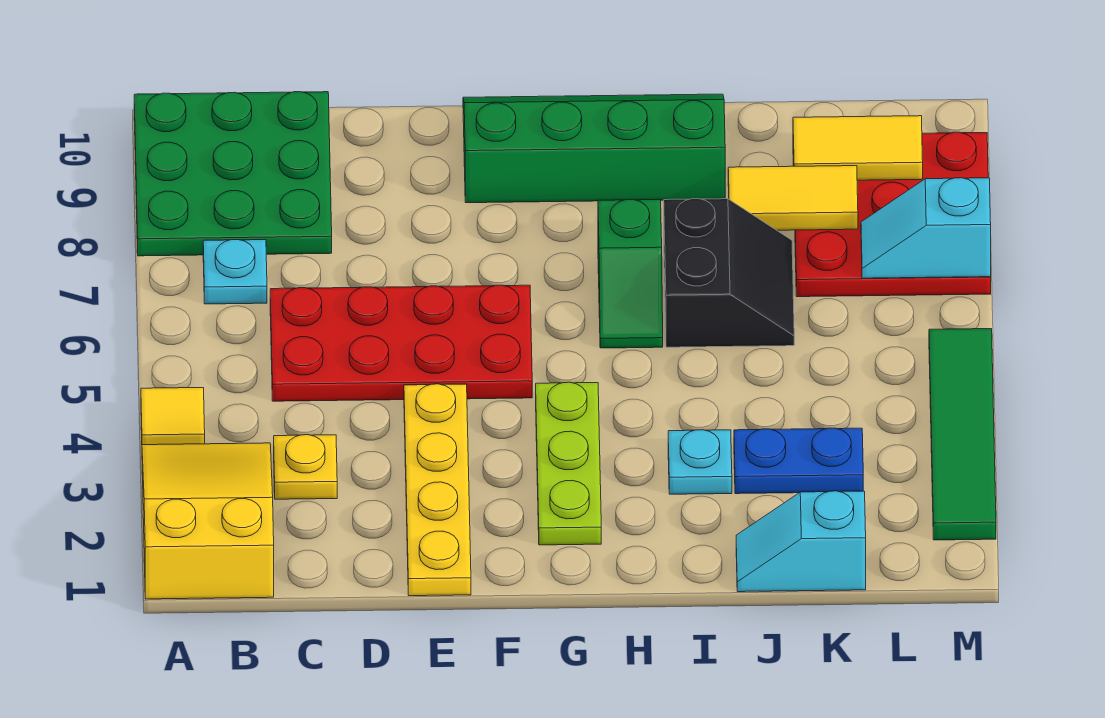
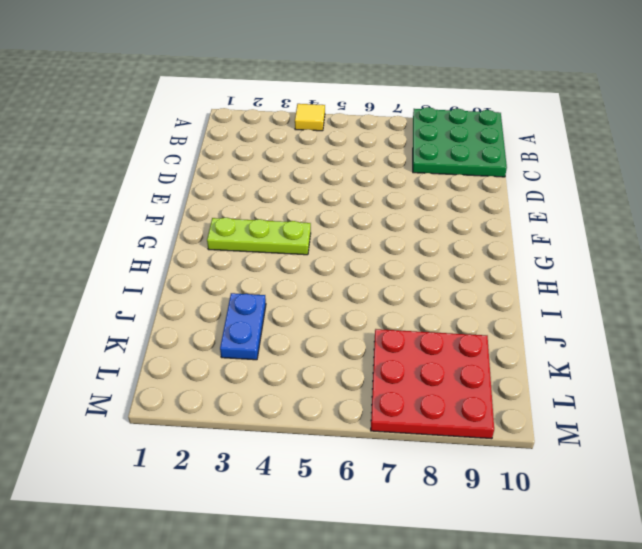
none -> yellow 2x3 slope [142,443,274,599]
none -> cyan 1x1 plate [203,240,267,304]
none -> yellow 1x1 plate [274,435,337,499]

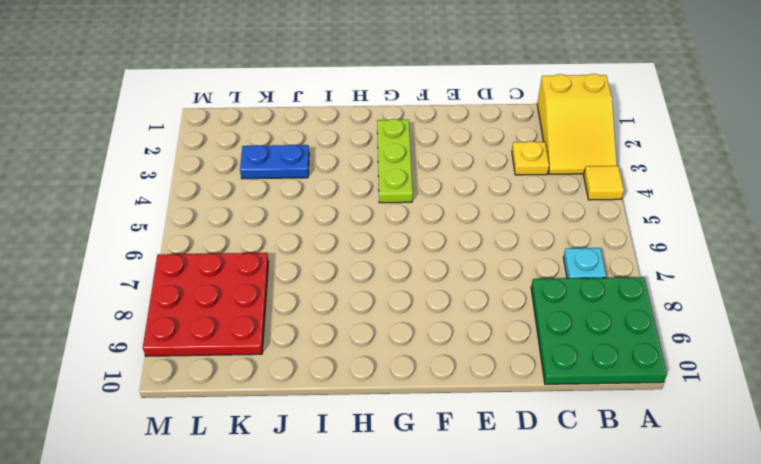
none -> red 2x4 plate [270,285,532,401]
none -> yellow 1x4 plate [404,384,471,596]
none -> green 2x4 slope [463,94,725,203]

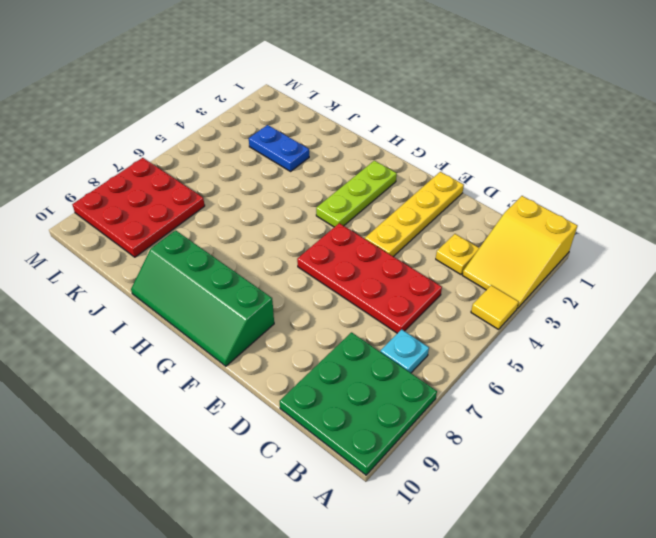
none -> green 1x2 slope [598,199,663,348]
none -> cyan 1x1 plate [668,430,732,494]
none -> black 2x2 slope [664,199,794,347]

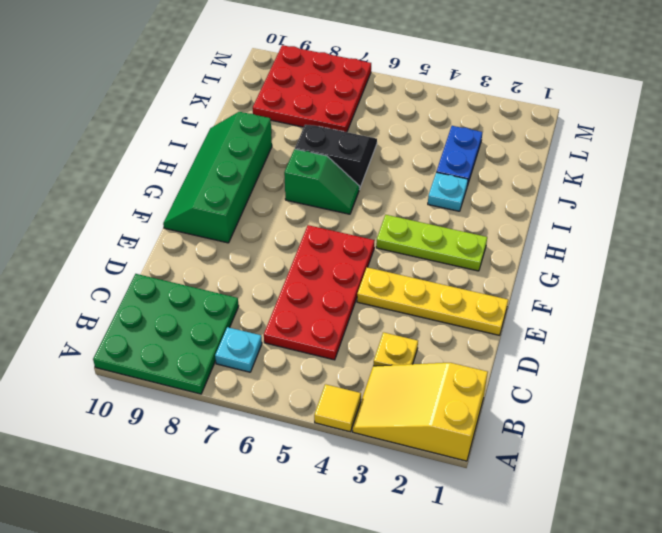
none -> cyan 1x2 slope [736,491,866,592]
none -> green 1x4 tile [929,329,996,540]
none -> yellow 1x2 tile [728,166,858,230]

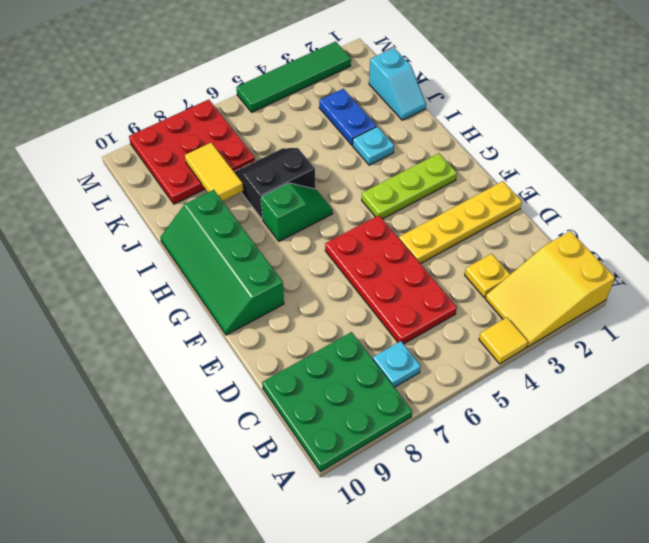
none -> yellow 1x2 tile [793,116,923,180]
none -> cyan 1x2 slope [861,178,991,278]

